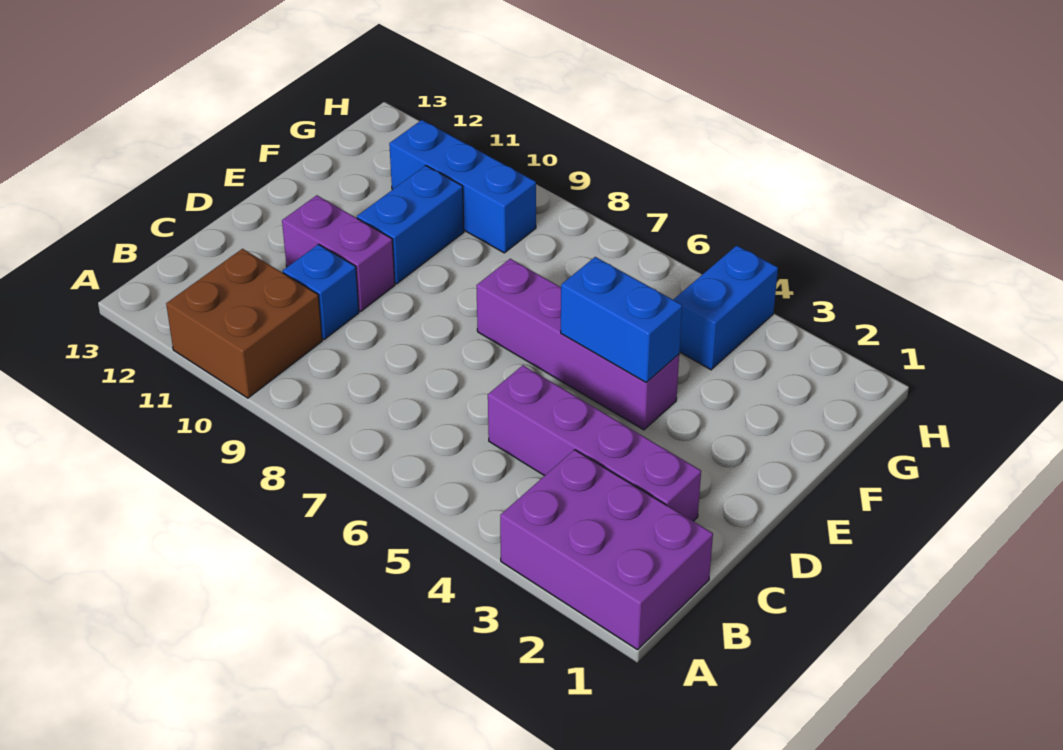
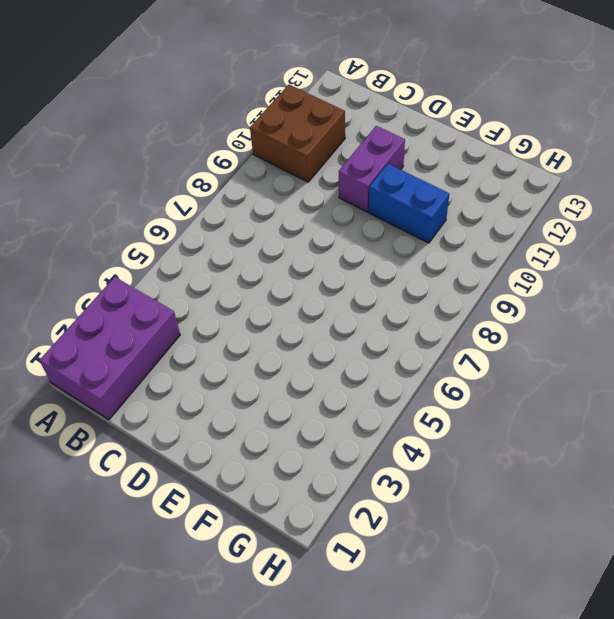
none -> purple 1x4 brick [488,365,701,521]
none -> blue 1x1 brick [283,244,359,340]

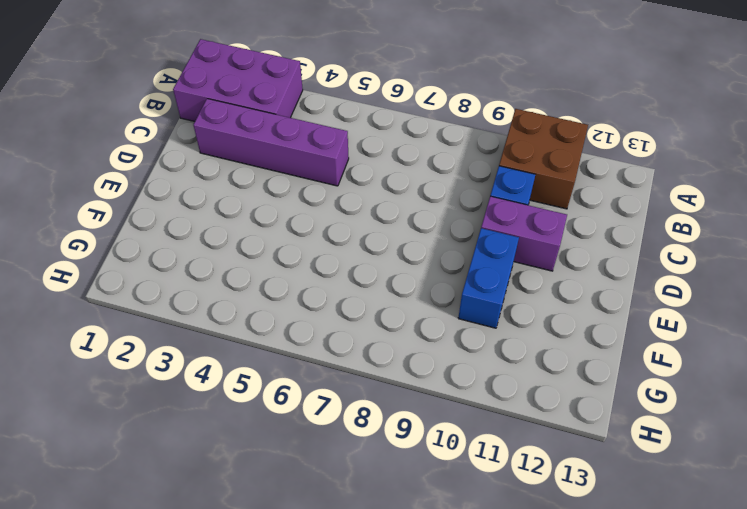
none -> purple 1x4 brick [476,259,679,430]
none -> blue 1x2 brick [673,245,778,370]

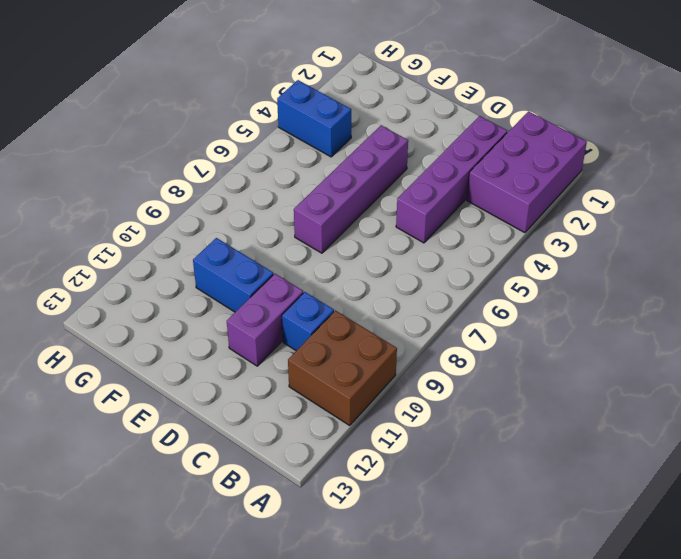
none -> blue 1x3 brick [389,120,536,253]
none -> blue 1x2 brick [561,257,682,383]

